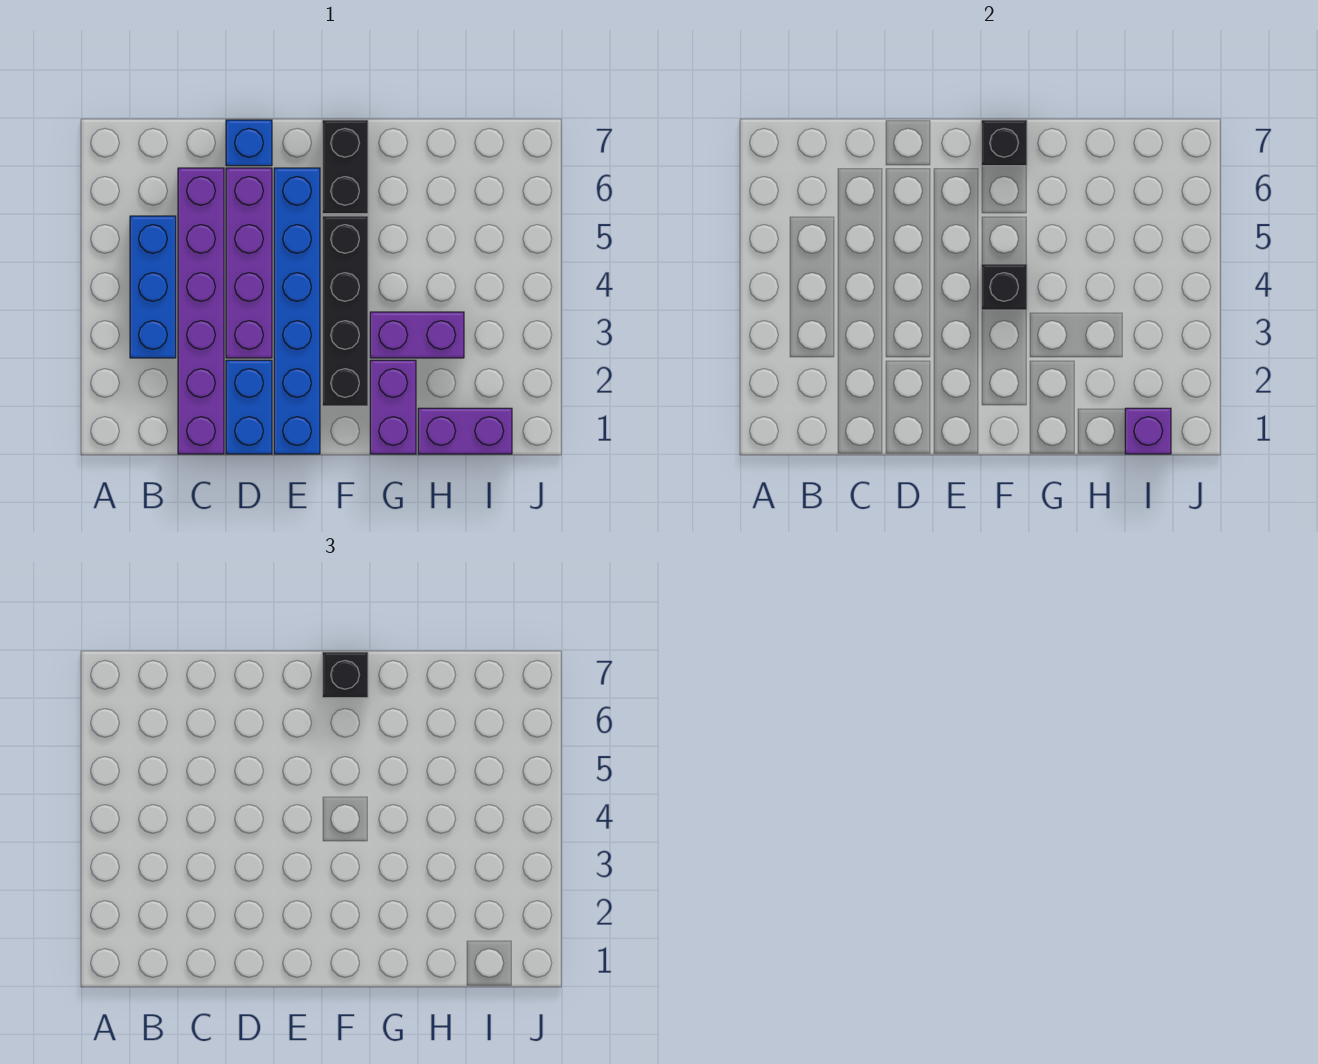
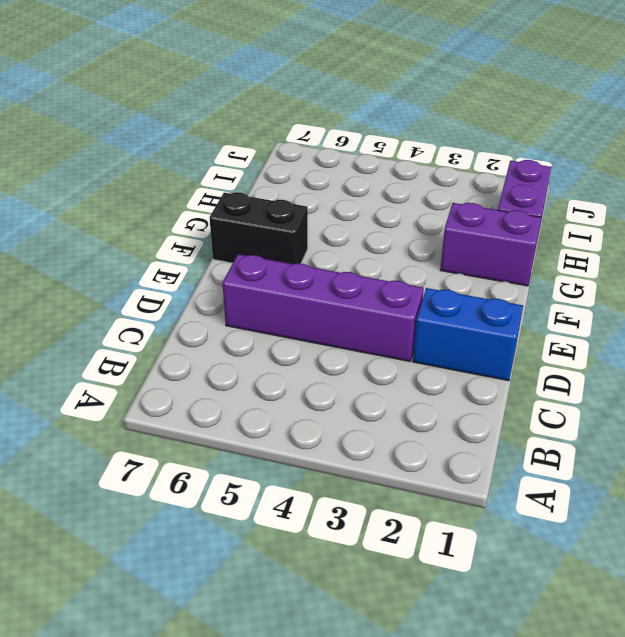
none -> blue 1x3 brick [130,216,176,358]
none -> purple 1x6 brick [178,168,224,454]
none -> blue 1x1 brick [226,120,272,166]

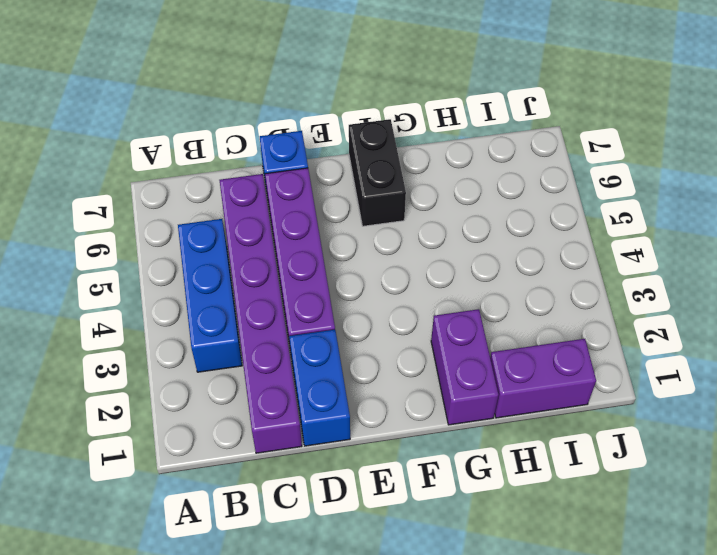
none -> blue 1x6 brick [274,168,320,454]
none -> black 1x4 brick [322,216,368,406]
none -> purple 1x2 brick [370,312,464,358]

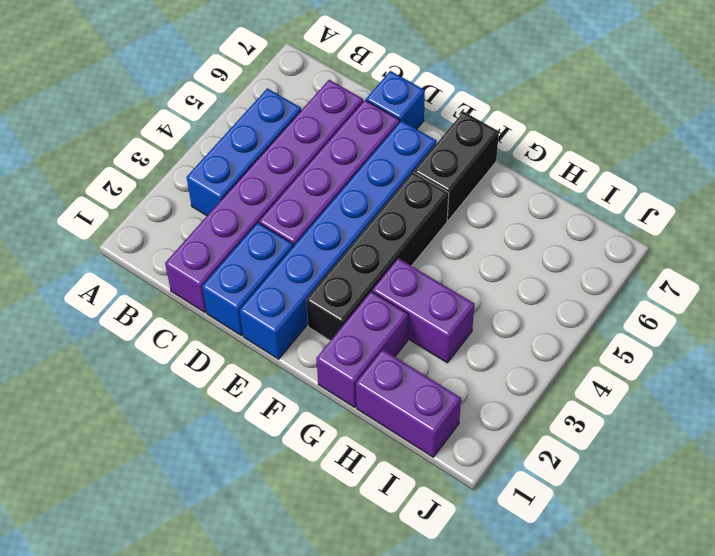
none -> black 1x1 brick [981,264,1027,310]
none -> black 1x1 brick [981,120,1027,166]
none -> purple 1x1 brick [1125,408,1171,454]

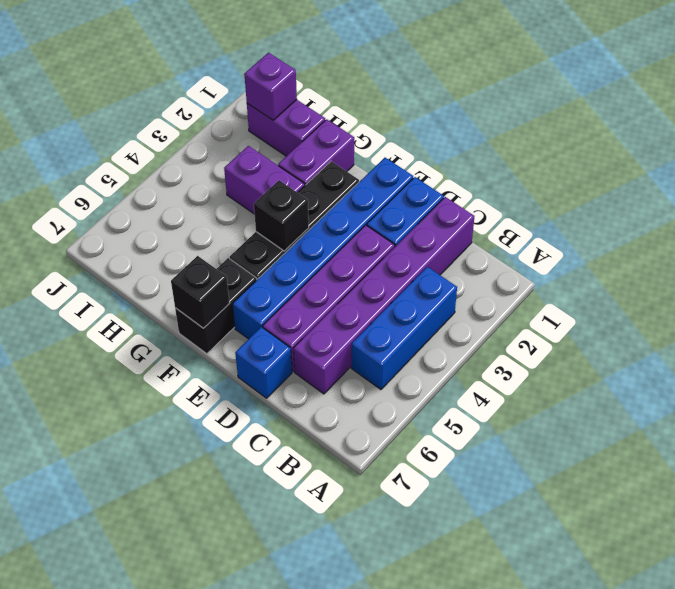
none -> black 1x1 brick [322,652,368,698]

